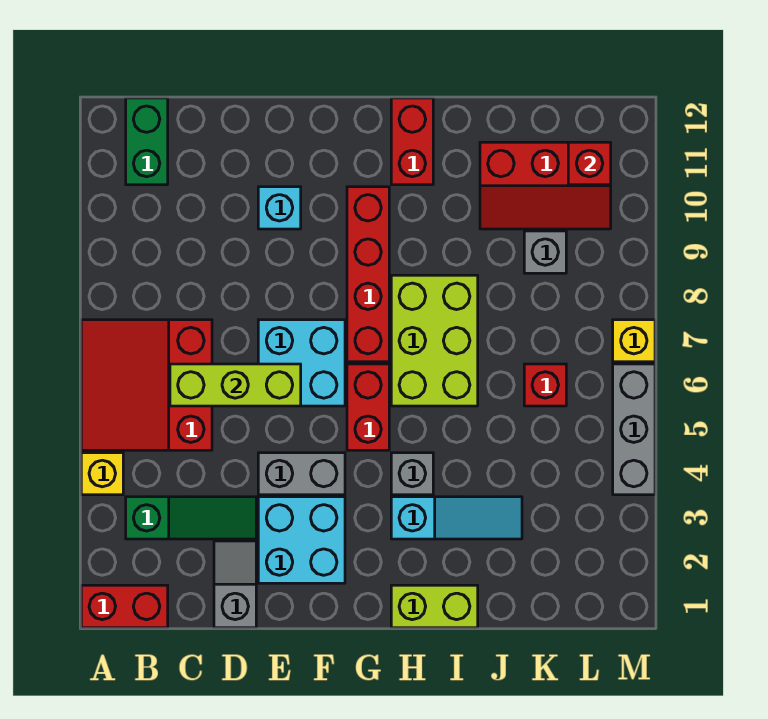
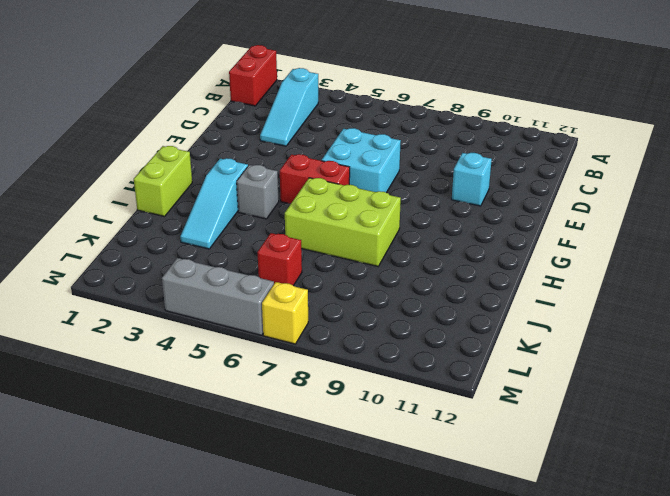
cyan 1x3 slope [260,68,318,146] -> green 1x3 slope [126,497,256,539]
none -> yellow 1x1 brick [81,453,123,495]
none -> red 3x3 slope [81,320,212,450]
none -> green 1x2 brick [126,98,168,185]

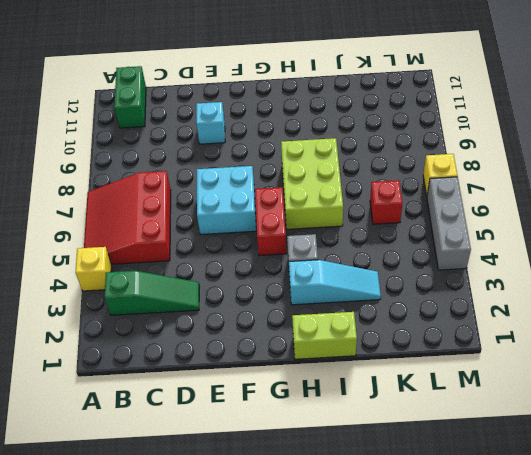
none -> red 1x2 brick [81,585,168,628]
none -> grey 1x2 slope [214,541,256,628]
none -> cyan 2x2 brick [258,497,345,583]

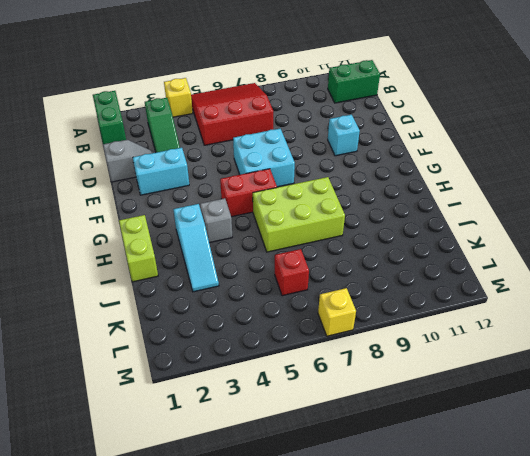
green 1x2 brick [93,91,126,144] -> red 1x2 brick [81,585,168,628]
cyan 1x2 brick [133,148,189,195] -> cyan 2x2 brick [258,497,345,583]
none -> grey 1x2 brick [258,453,345,495]
none -> red 1x4 brick [347,187,389,362]
none -> red 1x2 brick [391,98,433,185]

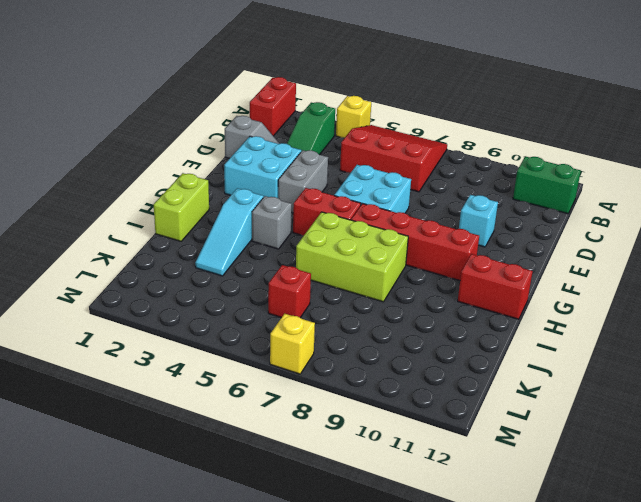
none -> red 2x3 slope [480,142,611,229]
none -> grey 1x1 brick [524,231,566,273]
none -> grey 1x3 brick [613,364,655,495]

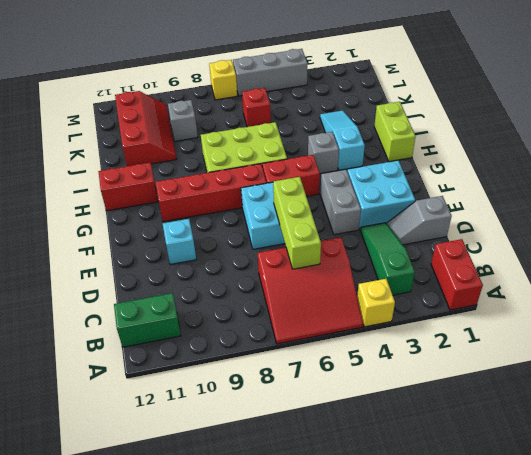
none -> red 1x1 brick [568,142,611,185]

